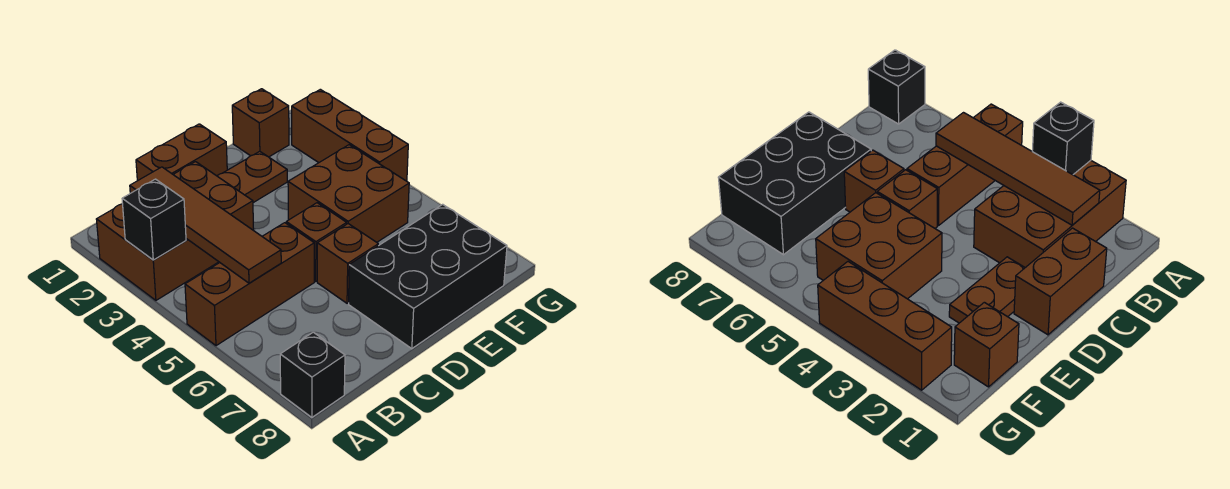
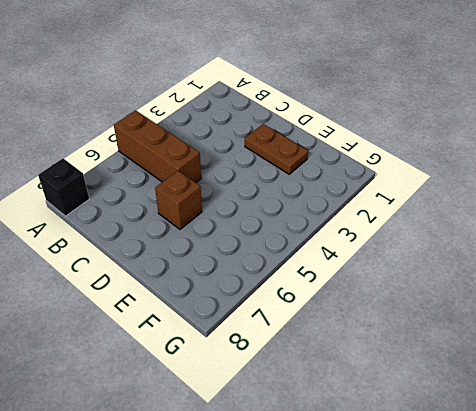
none -> brown 2x3 brick [96,162,254,300]
none -> brown 1x2 brick [136,124,227,181]
none -> brown 1x1 brick [286,203,347,281]

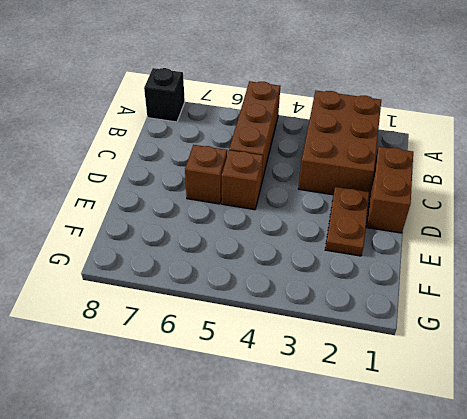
none -> black 2x3 brick [349,204,507,349]
none -> brown 2x2 brick [288,145,409,242]
none -> brown 1x1 brick [232,89,289,157]

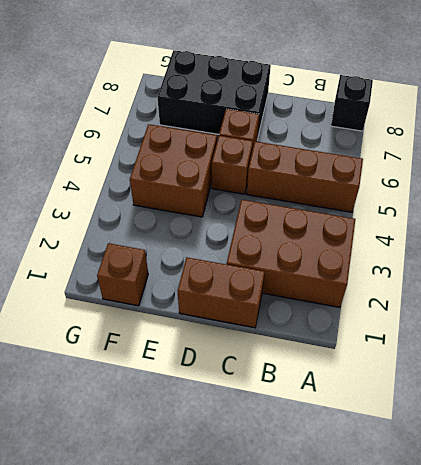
none -> brown 1x2 plate [217,151,287,203]
none -> brown 1x3 brick [292,89,408,181]
none -> black 1x1 brick [122,179,186,260]

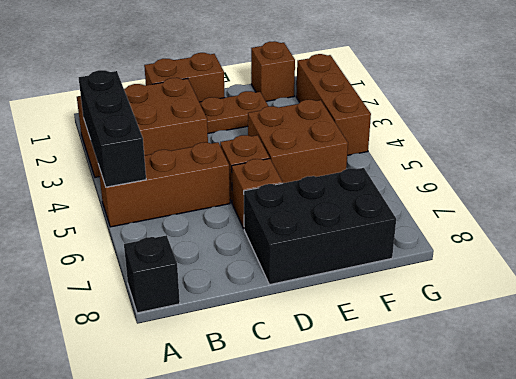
black 1x3 brick [79,70,146,187] -> black 1x1 brick [122,179,186,260]
none -> brown 1x4 tile [130,167,281,283]

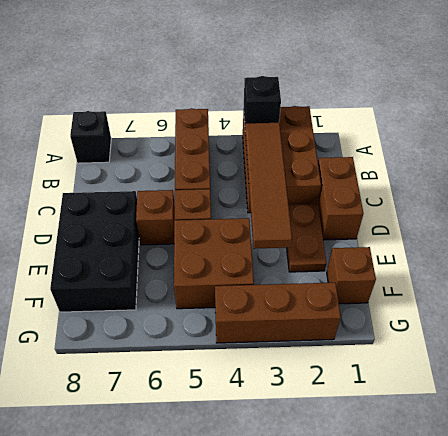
brown 1x4 tile [245,123,292,249] -> brown 1x4 tile turned to [130,167,281,283]

